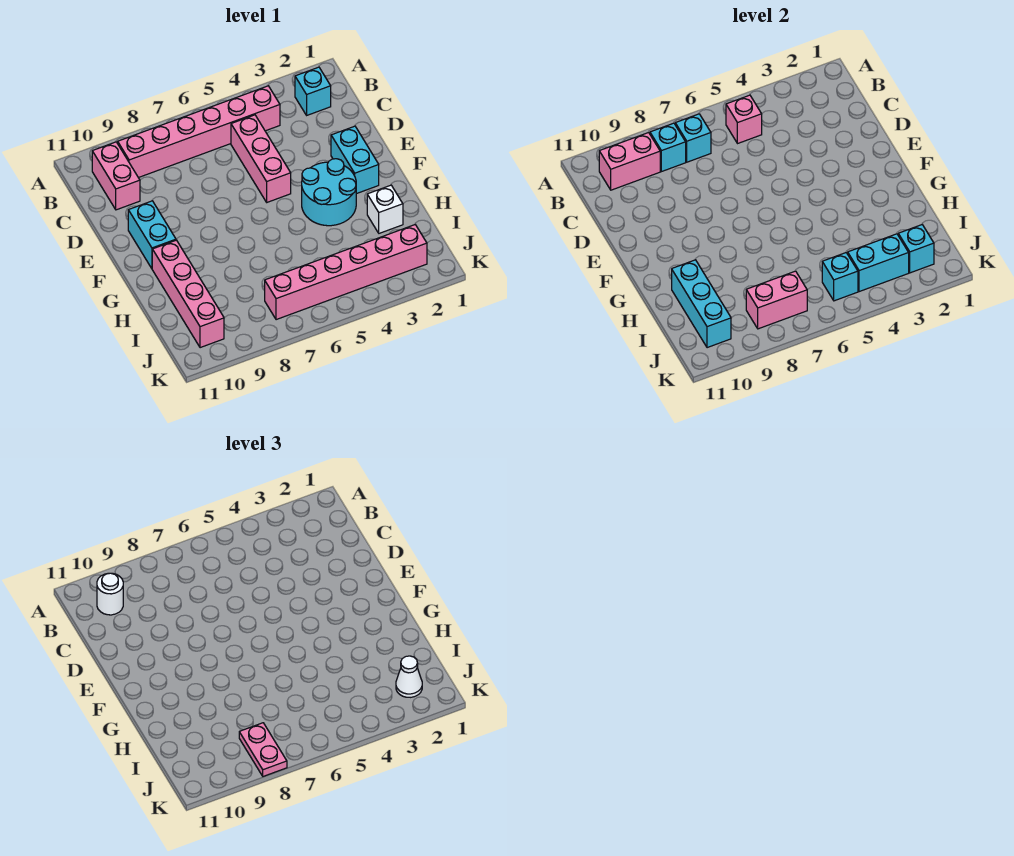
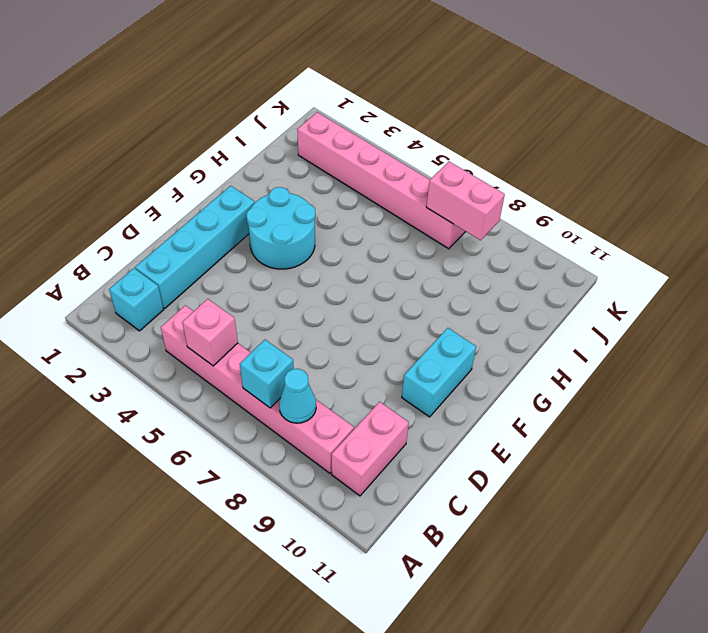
cyan 1x1 cone [279,369,316,423] -> cyan 1x1 brick [650,123,686,172]
cyan 1x4 brick [135,186,255,308] -> cyan 1x2 brick [331,126,379,194]
none -> pink 1x3 brick [231,115,291,202]
none -> pink 1x4 brick [152,240,224,348]
none -> white 1x1 brick [367,185,403,233]

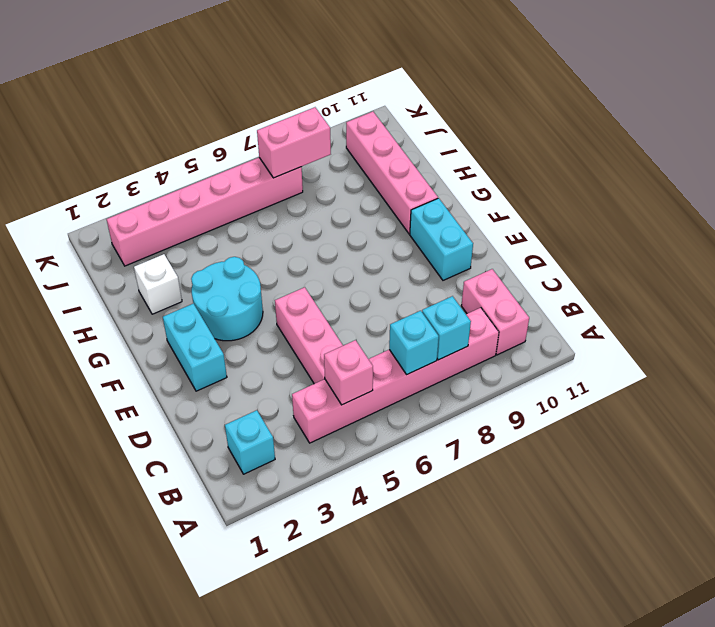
none -> pink 1x2 brick [599,133,660,190]
none -> cyan 1x3 brick [672,260,731,348]
none -> cyan 1x1 brick [898,225,934,273]

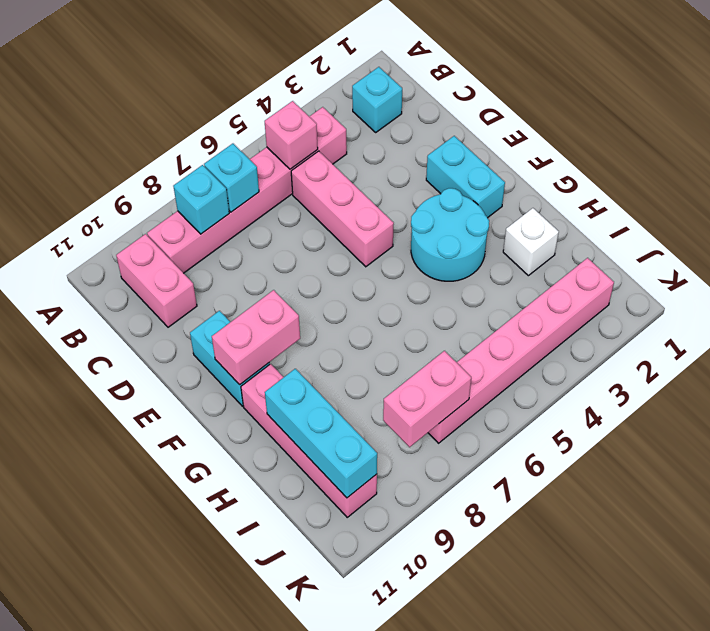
pink 1x2 brick [212,290,300,385] -> pink 1x2 brick moved to [599,133,660,190]
none -> cyan 1x1 brick [898,225,934,273]
none -> cyan 1x2 brick [848,234,909,292]
none -> cyan 1x1 brick [822,253,858,301]

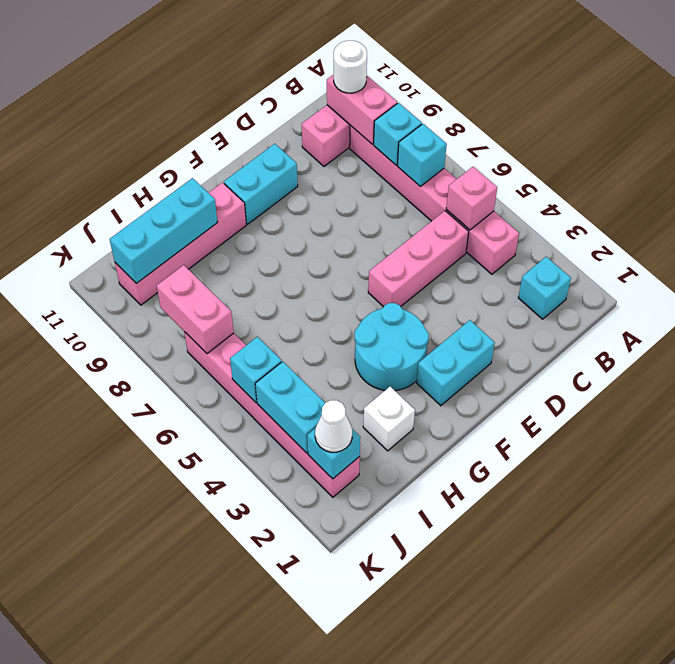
none -> pink 1x2 plate [239,723,287,776]

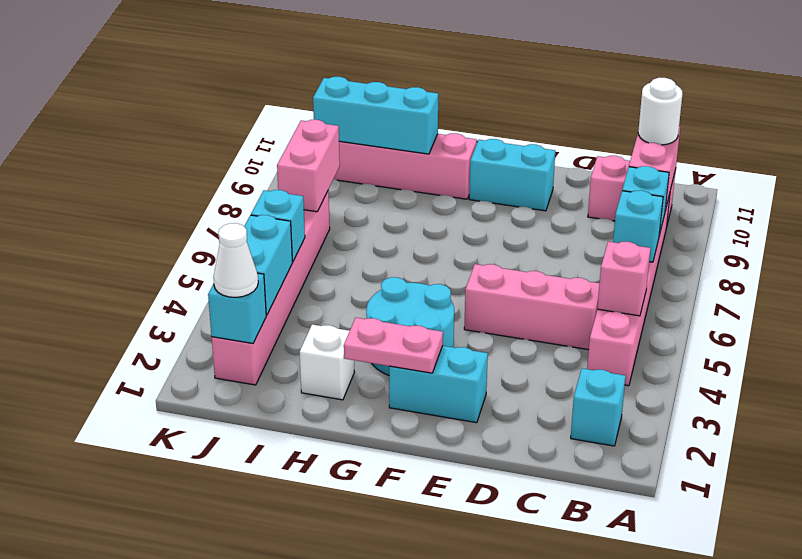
pink 1x2 plate [344,318,443,373] -> pink 1x2 plate moved to [239,723,287,776]

